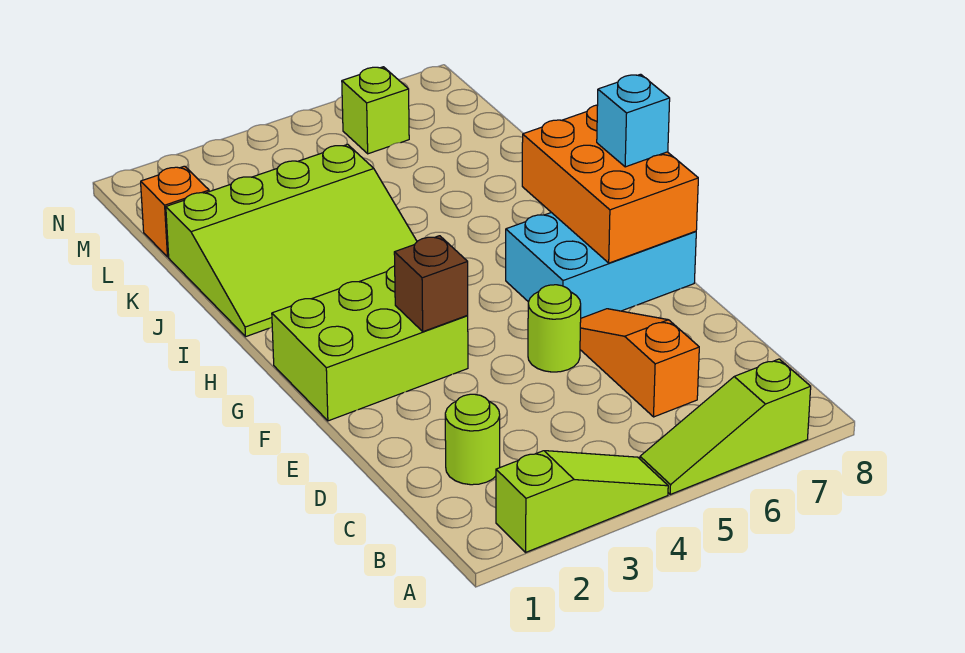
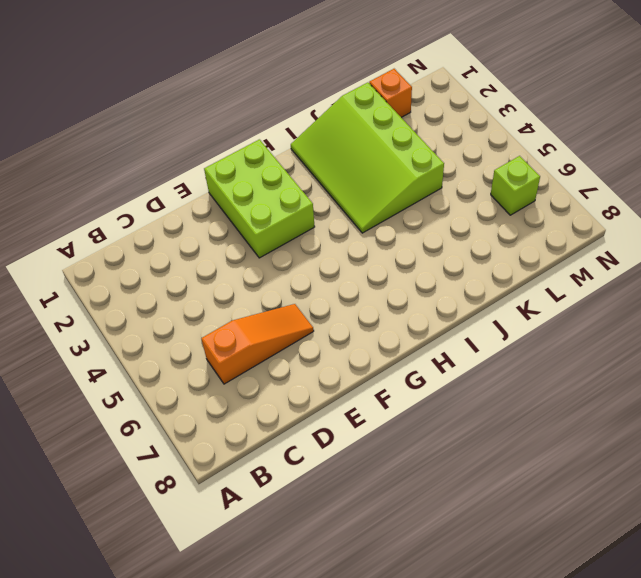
none -> lime 1x3 slope [496,451,668,552]
none -> lime 1x3 slope [640,359,811,494]
none -> lime 1x1 round brick [445,394,500,485]

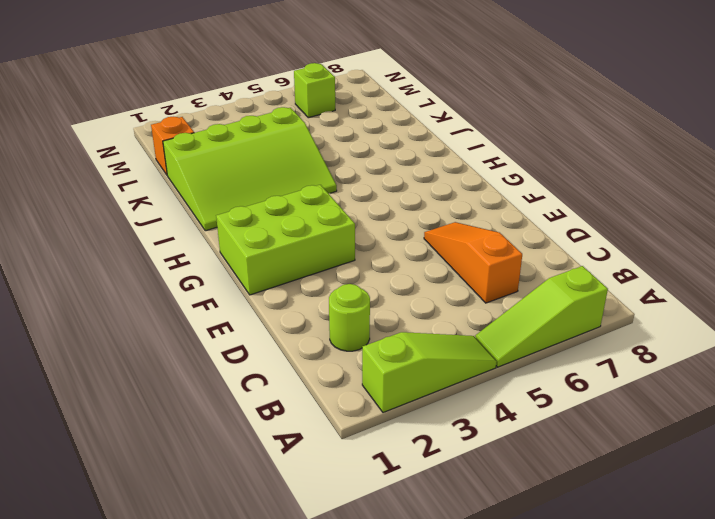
none -> lime 1x1 round brick [528,285,581,372]
none -> cyan 2x3 brick [506,213,696,318]
none -> brown 1x1 brick [394,236,468,332]

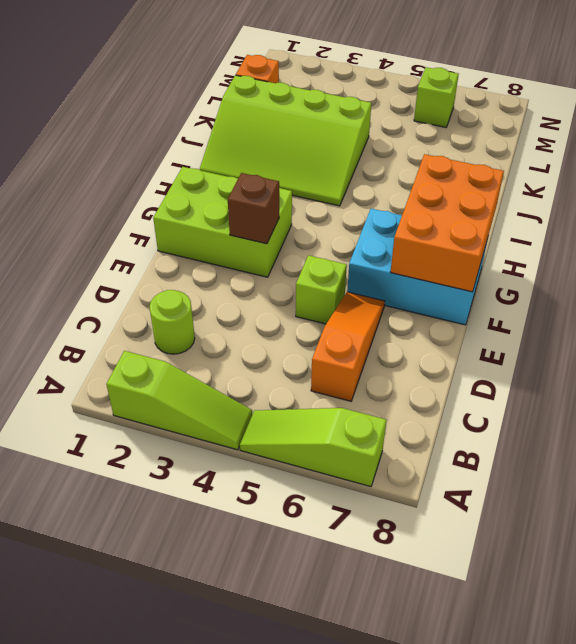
lime 1x1 brick [296,255,347,324] -> lime 1x1 round brick [528,285,581,372]
none -> cyan 1x1 brick [597,74,670,167]

